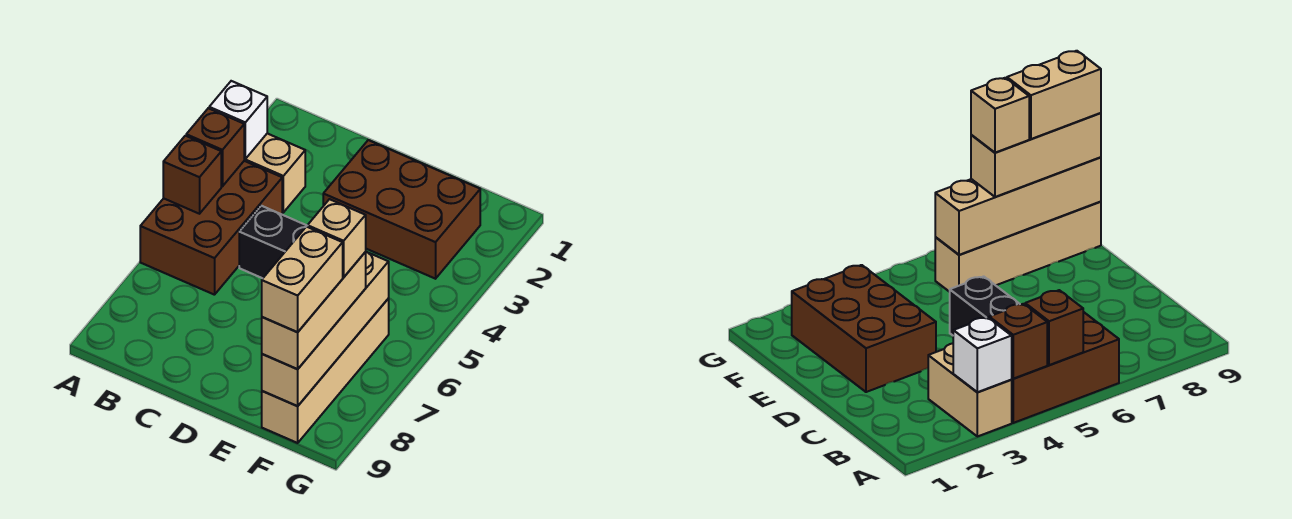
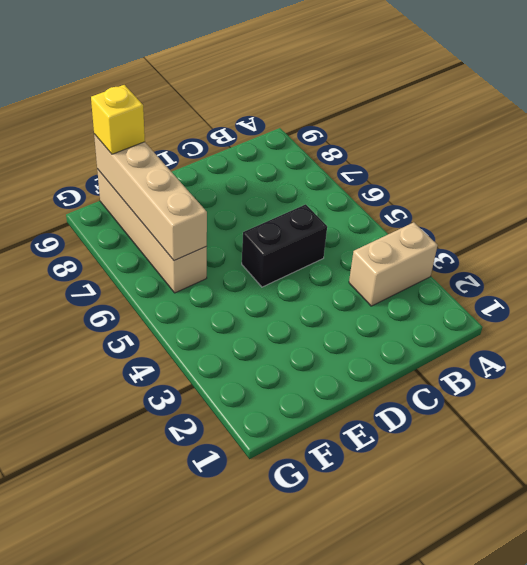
yellow 1x1 brick [91,85,145,154] -> tan 1x3 brick [262,252,366,369]
none -> brown 2x3 brick [140,161,282,295]
none -> brown 2x3 brick [323,140,480,279]
none -> white 1x1 brick [209,81,267,159]

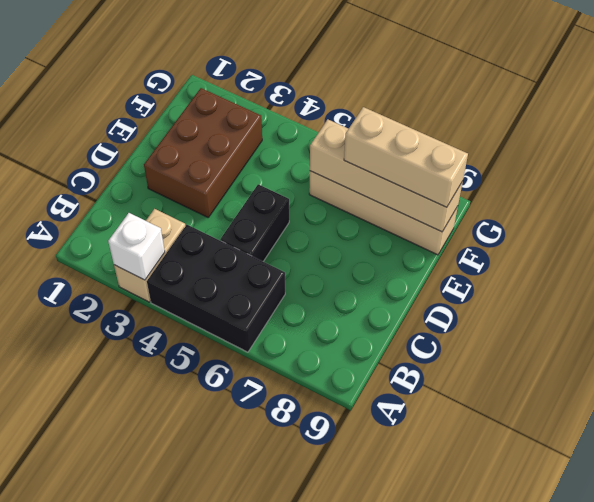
black 2x3 brick [147,225,285,352] -> brown 2x3 brick [140,161,282,295]
none -> brown 1x1 brick [186,108,244,186]
none -> brown 1x1 brick [163,136,221,214]
none -> tan 1x1 brick [308,199,366,277]

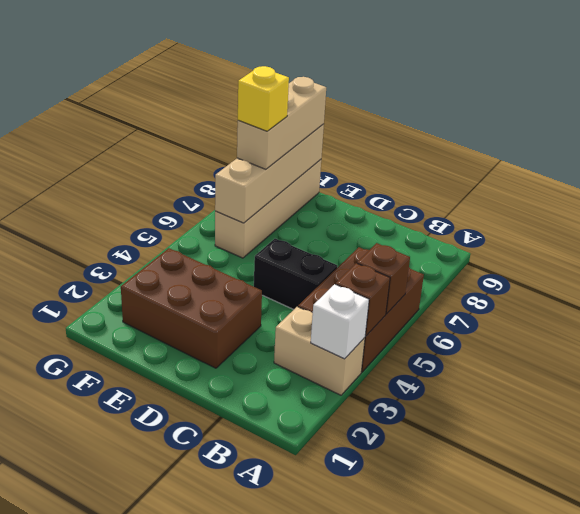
yellow 1x1 brick [238,66,289,131] -> tan 1x1 brick [308,199,366,277]
none -> tan 1x2 brick [262,227,343,332]

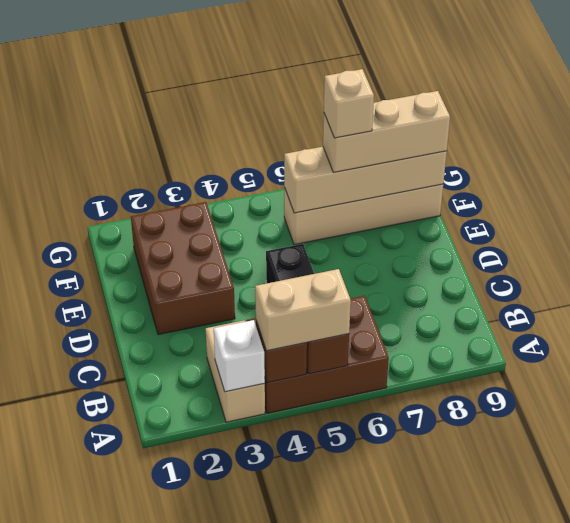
tan 1x2 brick [255,269,351,351] -> tan 1x2 brick moved to [262,227,343,332]

